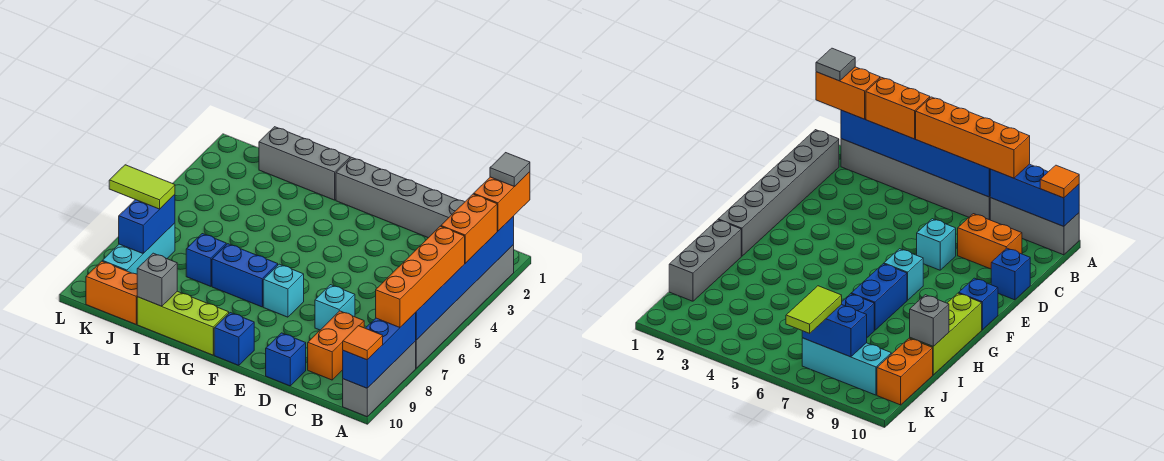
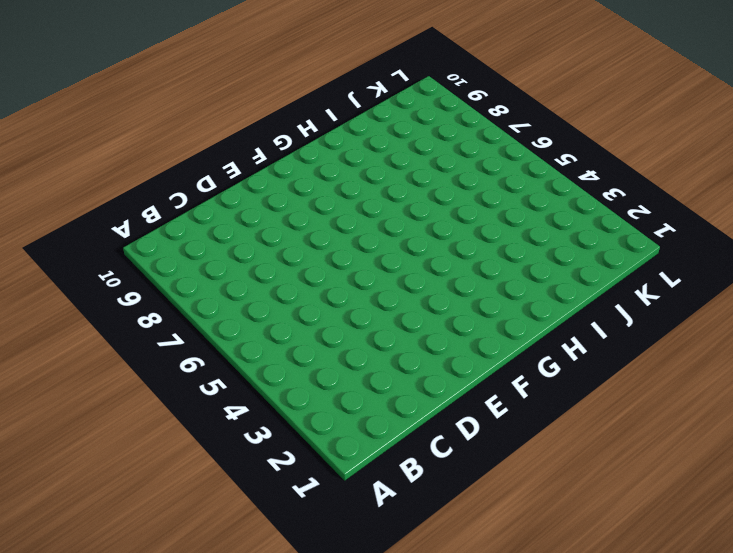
none -> grey 1x6 brick [416,245,514,368]
none -> grey 1x3 brick [343,341,416,417]
none -> grey 1x6 brick [336,157,464,238]

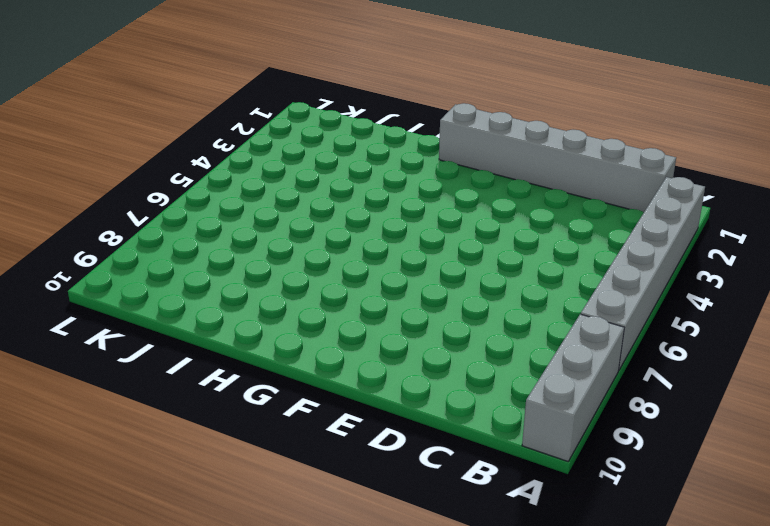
none -> orange 1x2 brick [308,311,364,380]
none -> cyan 1x1 brick [315,285,355,330]
none -> blue 1x1 brick [266,333,306,386]

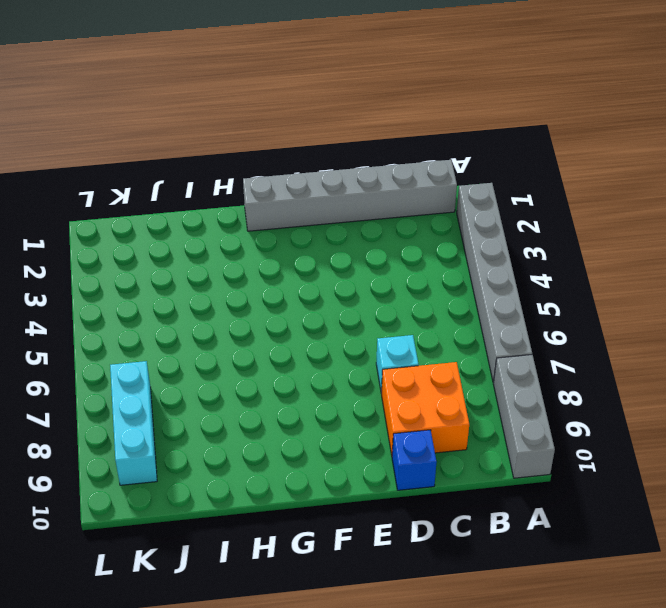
orange 2x2 brick [382,362,469,455] -> orange 1x2 brick [308,311,364,380]
none -> cyan 1x1 brick [263,264,304,317]
none -> blue 1x1 brick [214,313,254,365]
none -> blue 1x2 brick [212,244,278,307]

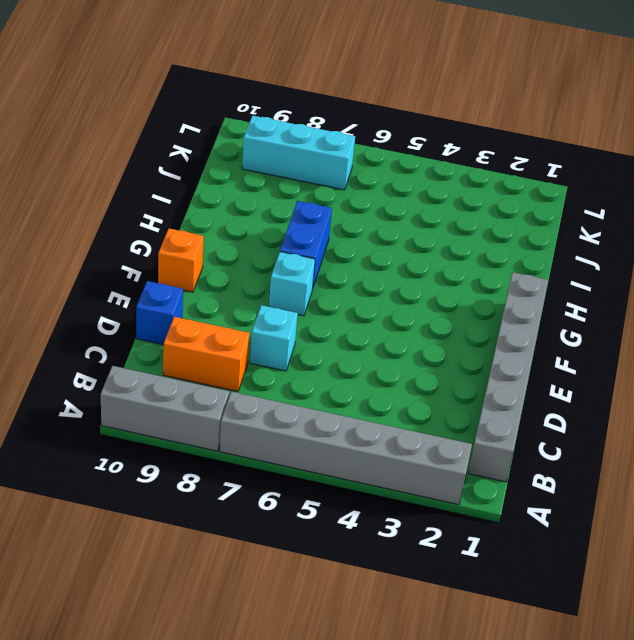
orange 1x1 brick [158,229,204,292] -> blue 1x1 brick [214,313,254,365]
none -> lime 1x3 brick [137,291,229,355]
none -> grey 1x3 brick [259,127,350,200]
none -> blue 1x1 brick [186,234,226,286]

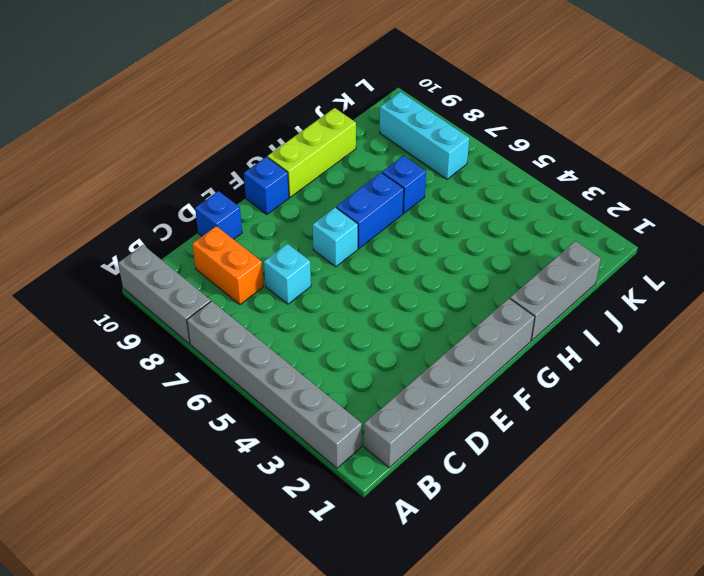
none -> orange 1x2 brick [86,261,137,324]
none -> blue 1x6 brick [415,216,514,340]
none -> blue 1x3 brick [343,313,416,388]

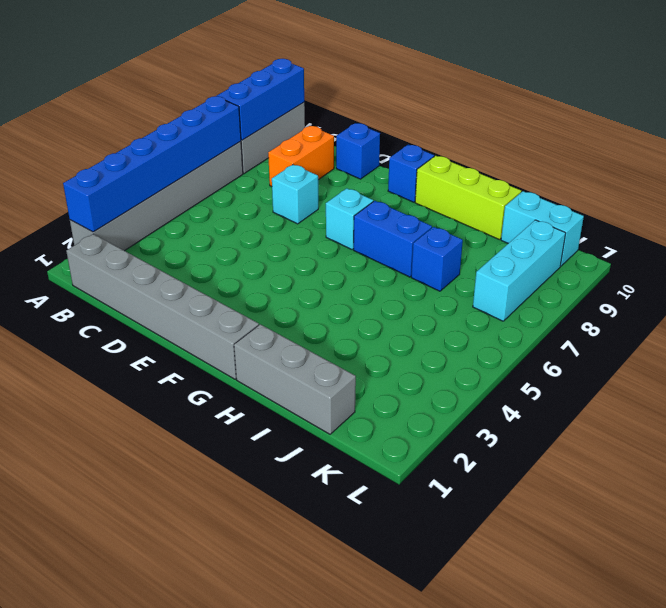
cyan 1x2 brick [501,191,584,266] -> orange 1x2 brick [86,261,137,324]
none -> grey 1x1 brick [137,253,177,306]
none -> blue 1x2 brick [119,195,175,253]
none -> orange 1x2 brick [474,172,530,231]

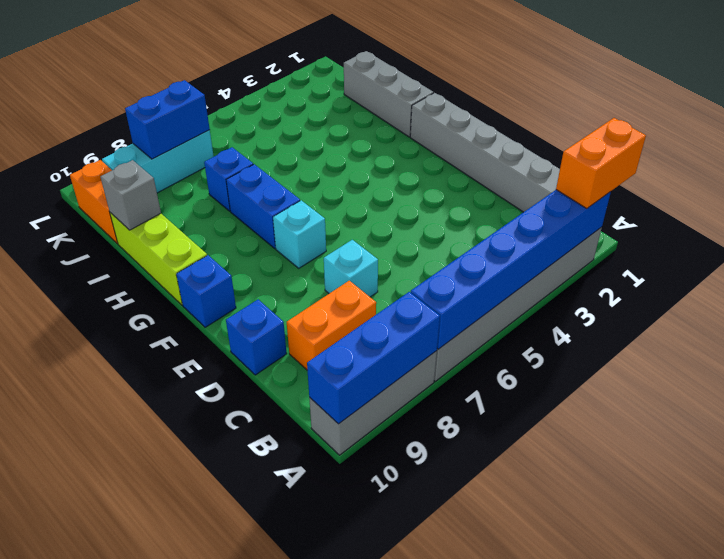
none -> orange 1x2 brick [441,194,497,263]
none -> orange 1x4 brick [376,226,465,328]
none -> orange 1x1 tile [343,326,383,360]

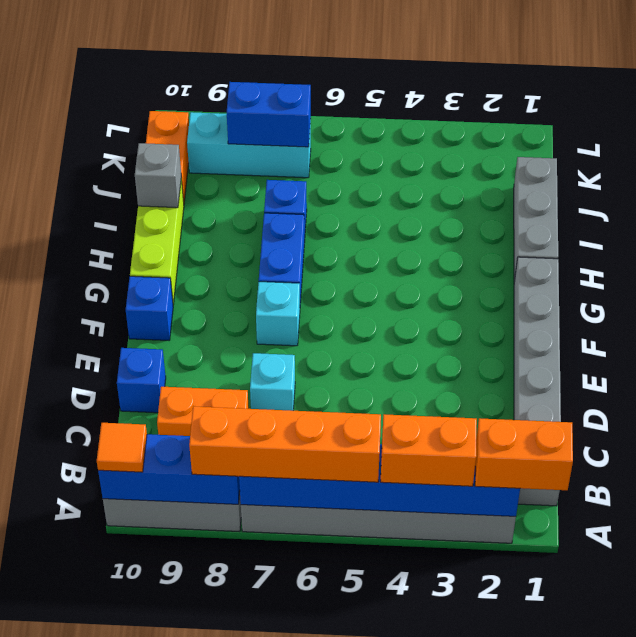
none -> lime 1x2 tile [109,165,175,209]
none -> grey 1x1 tile [490,153,530,187]

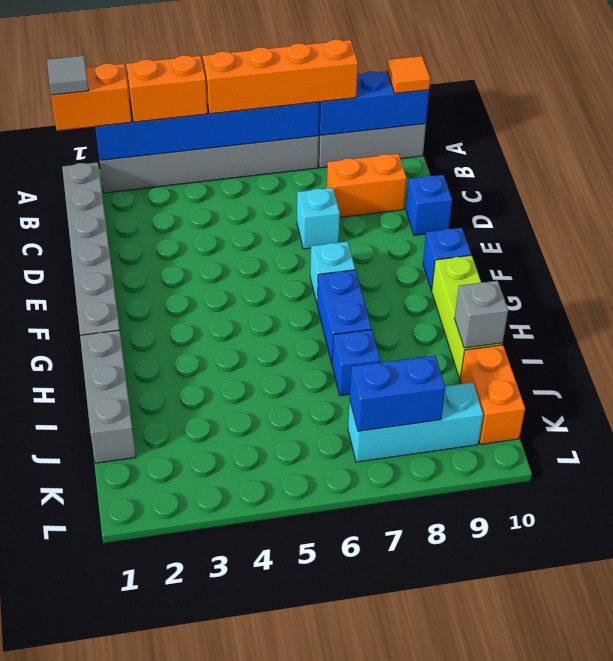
none -> lime 1x2 tile [109,165,175,209]

